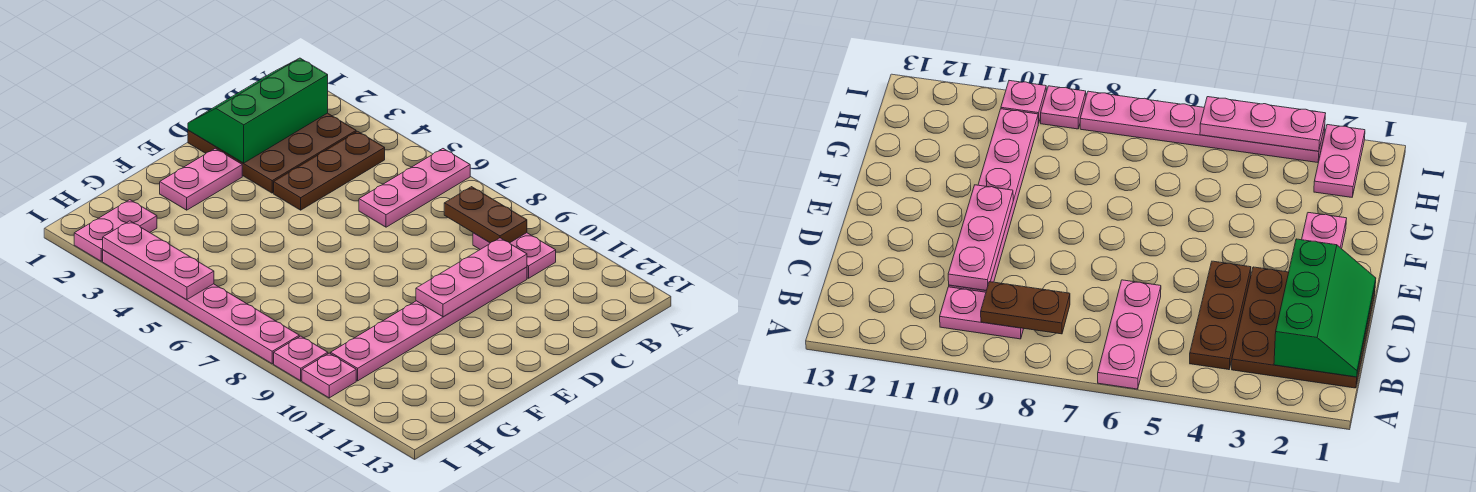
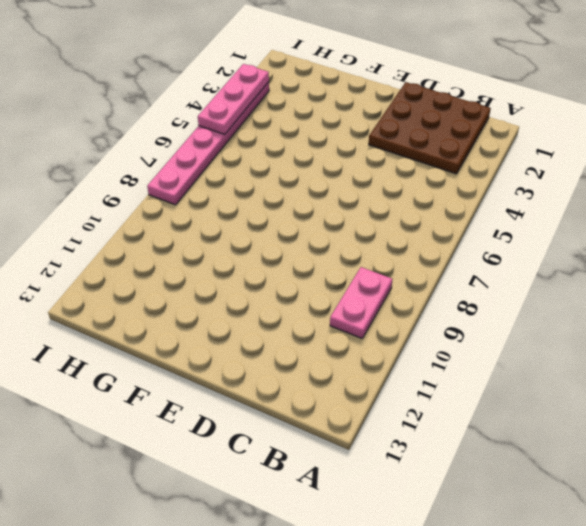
none -> pink 1x3 plate [359,149,470,227]
none -> brown 1x3 plate [274,131,385,210]
none -> pink 1x6 plate [331,267,527,381]

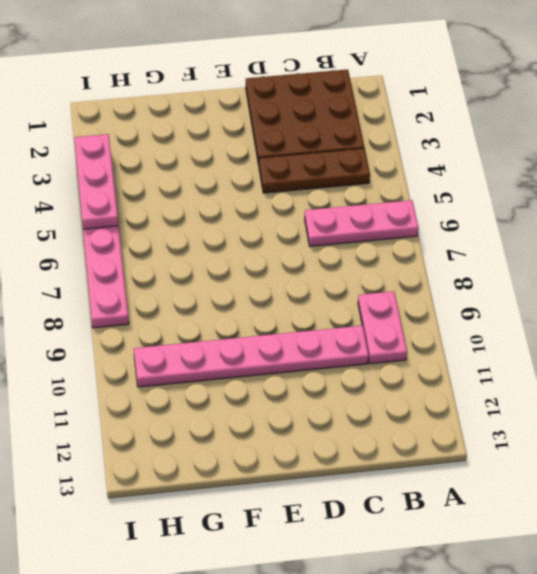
none -> pink 1x2 plate [160,148,242,210]
none -> pink 1x2 plate [74,200,157,261]
none -> pink 1x1 plate [274,336,328,381]

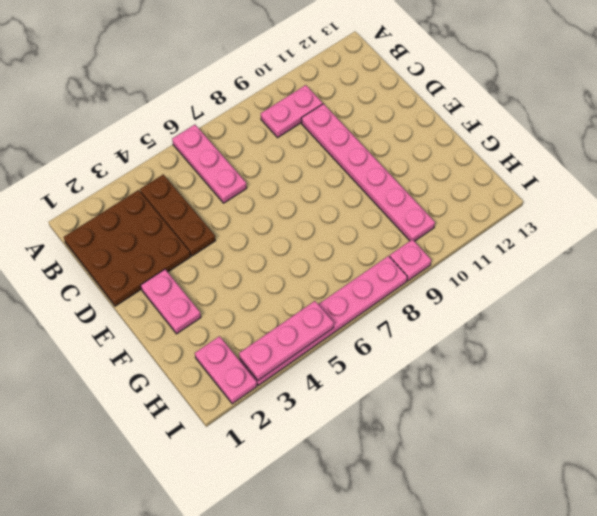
none -> pink 1x1 plate [302,353,356,398]
none -> green 2x3 slope [188,58,328,163]
none -> brown 1x2 plate [444,187,527,243]

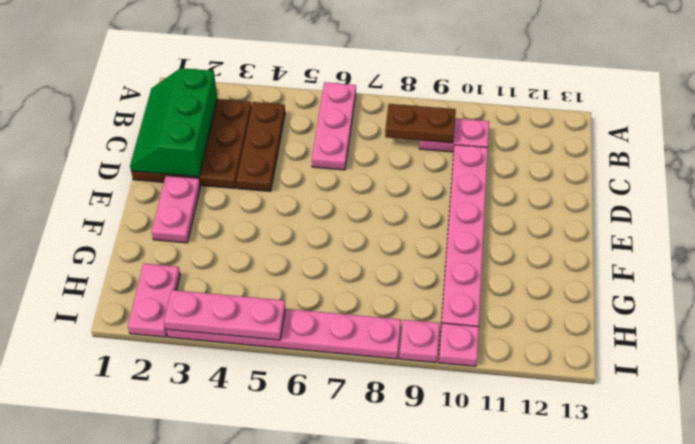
none -> pink 1x3 plate [416,238,527,317]

